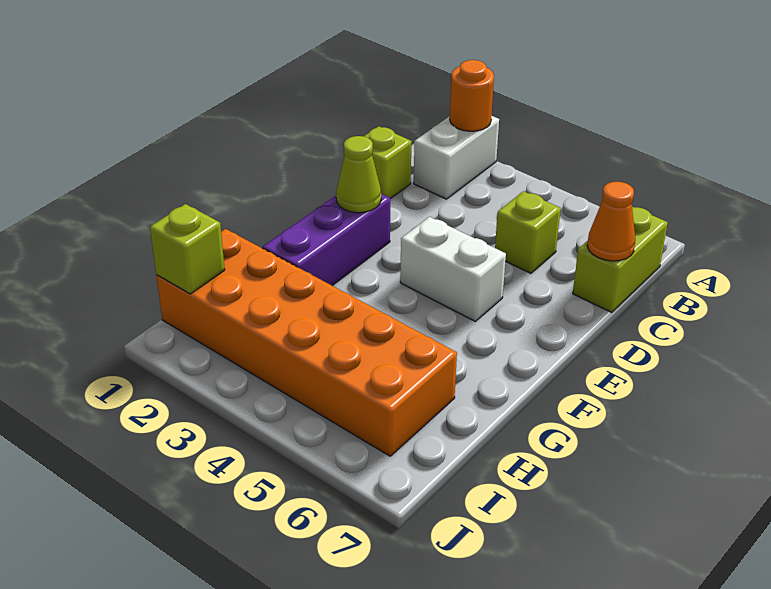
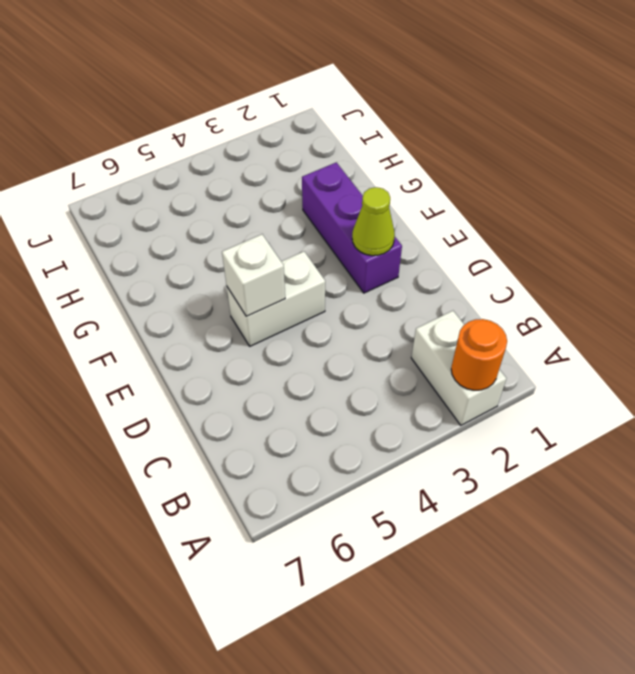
white 1x1 brick [222,234,285,316] -> none
none -> lime 1x2 brick [573,207,668,312]
none -> lime 1x1 brick [364,126,412,199]

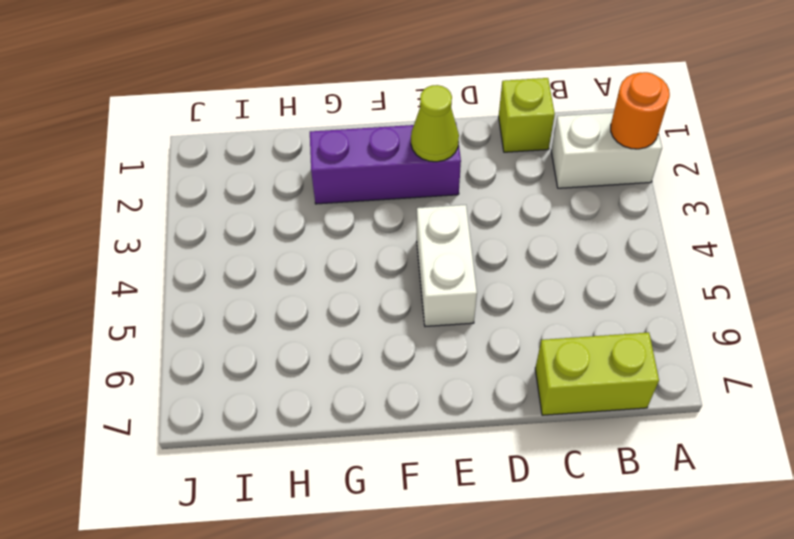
none -> lime 1x1 brick [495,191,561,273]
none -> orange 2x6 brick [156,229,457,456]

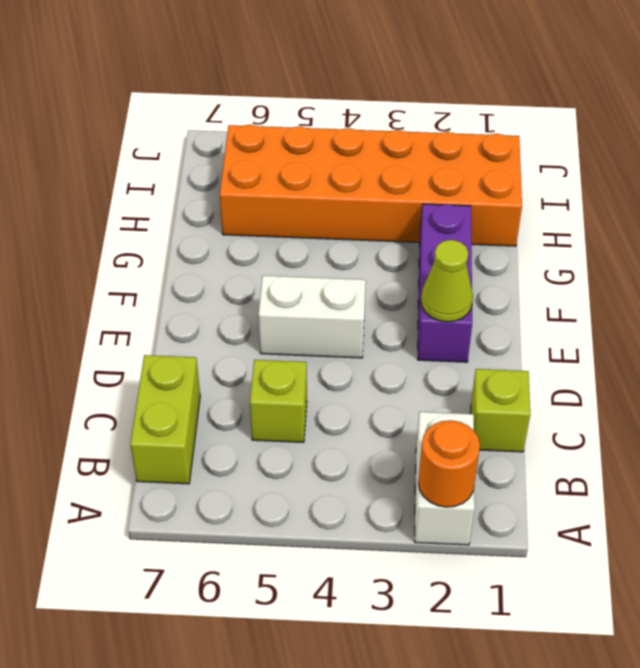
none -> orange 1x1 cone [587,182,635,261]
none -> lime 1x1 brick [150,204,225,294]

